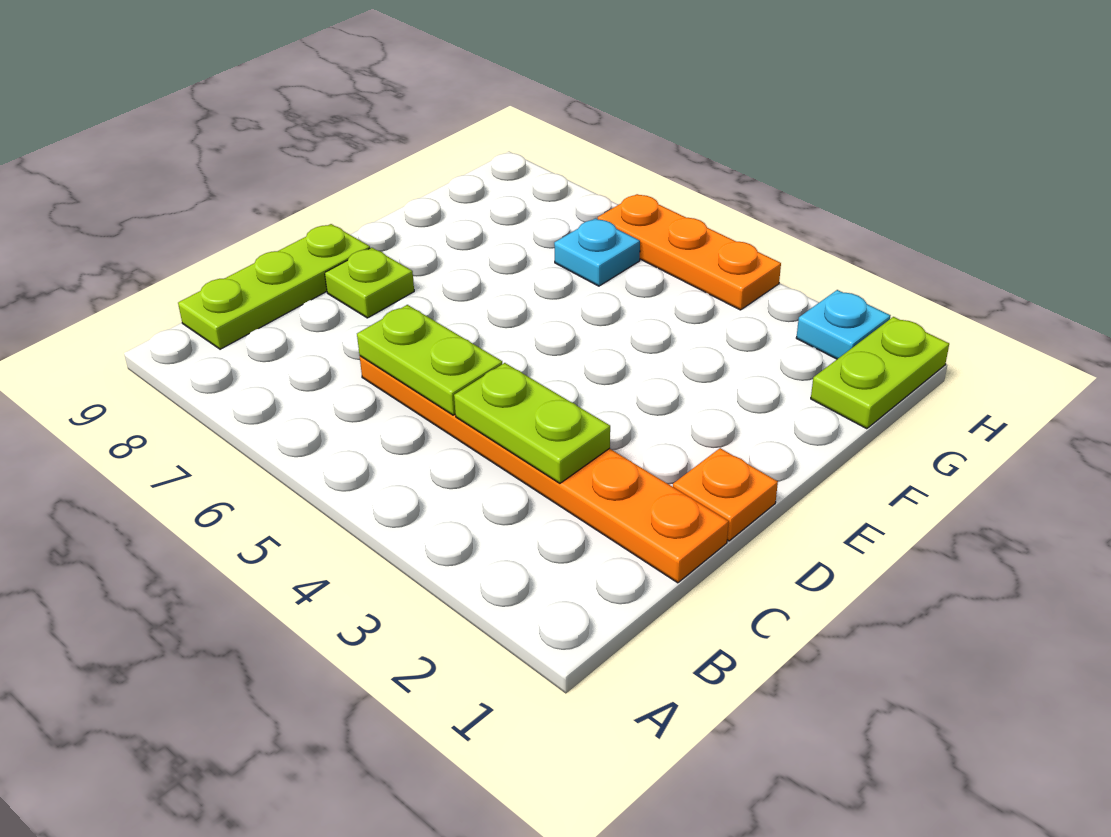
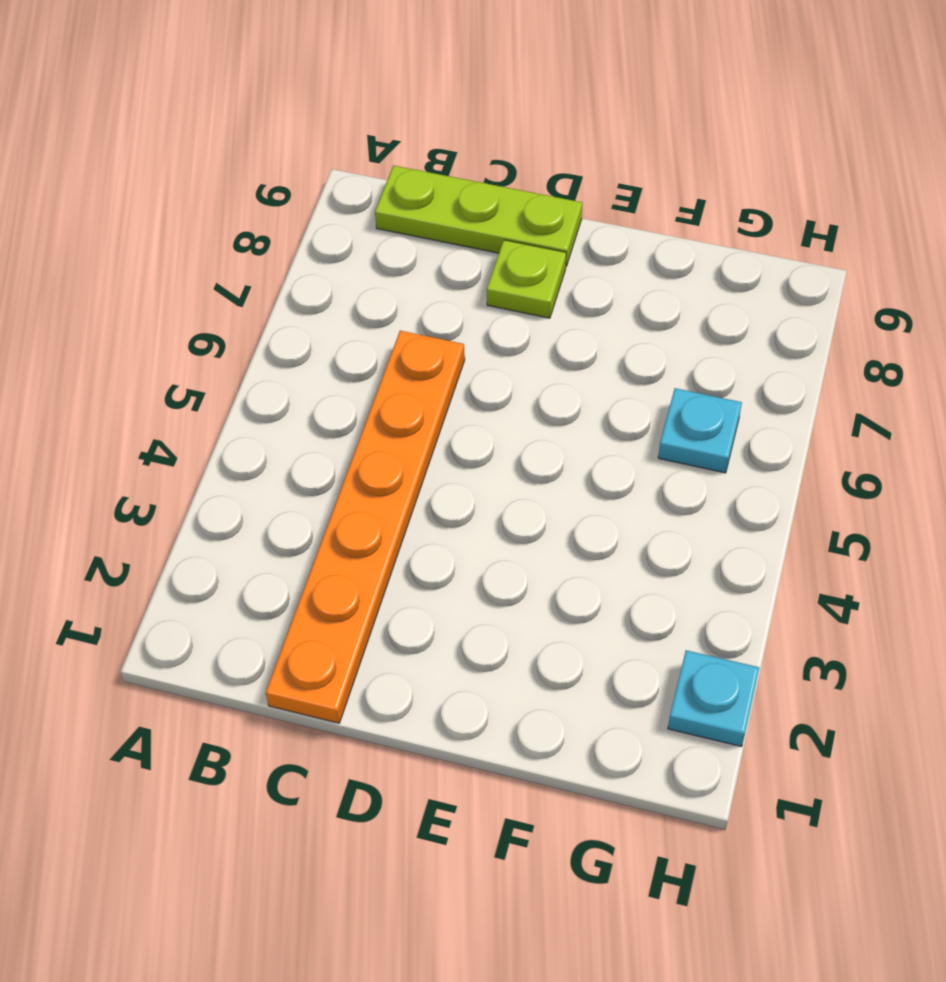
none -> orange 1x1 plate [673,448,778,541]
none -> lime 1x2 plate [811,317,949,429]

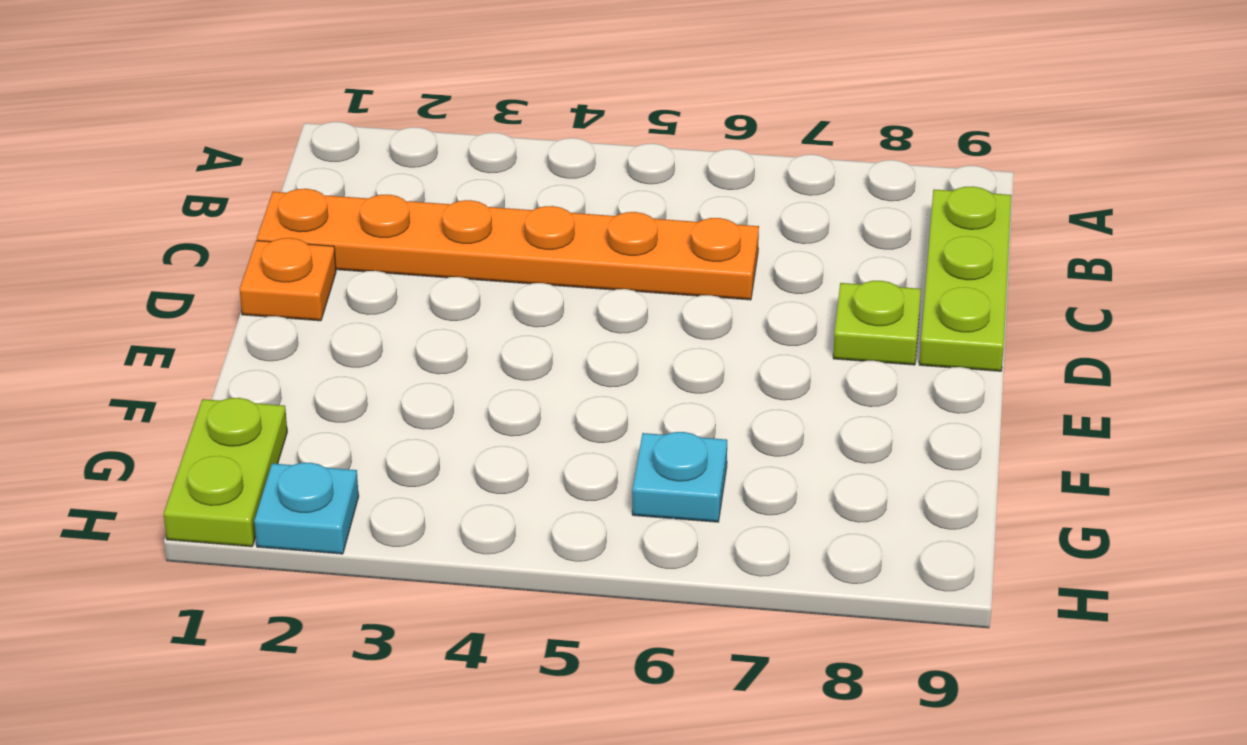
none -> orange 1x3 plate [598,194,781,310]
none -> lime 1x2 plate [454,363,610,483]

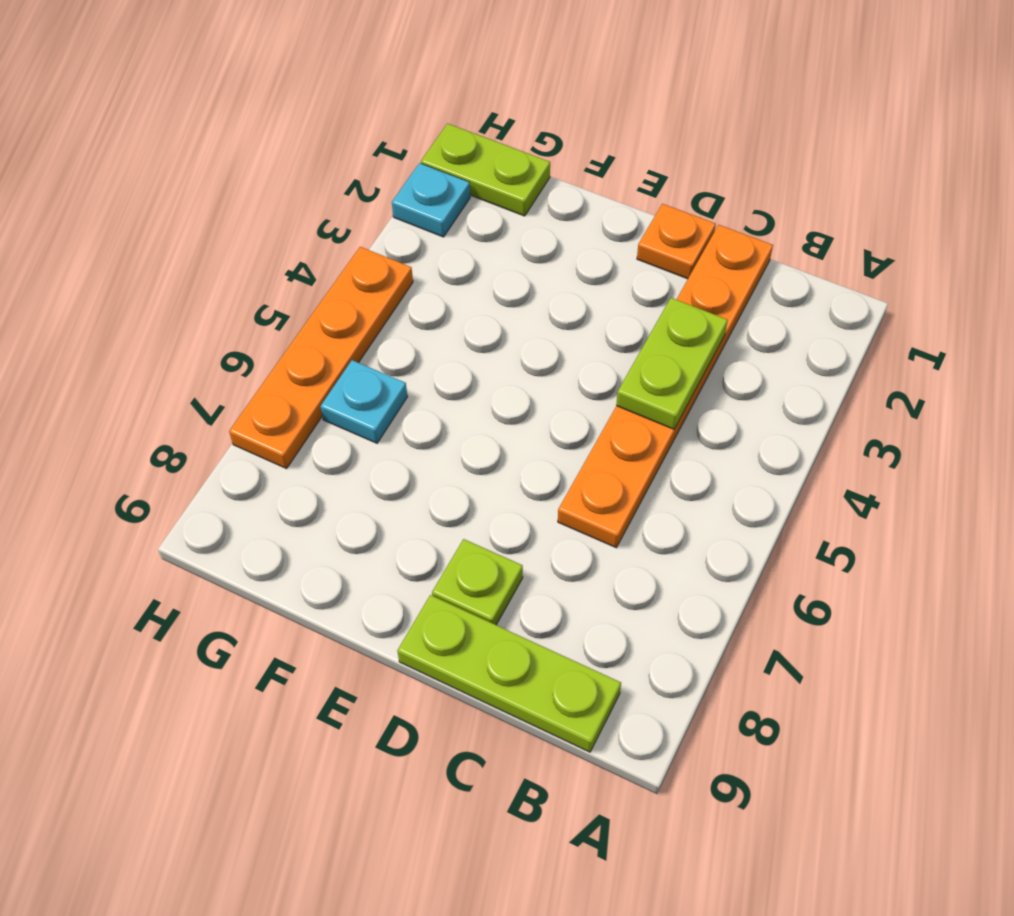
orange 1x4 plate [229,247,413,469] -> orange 1x3 plate [598,194,781,310]
none -> lime 1x2 plate [357,305,502,415]

